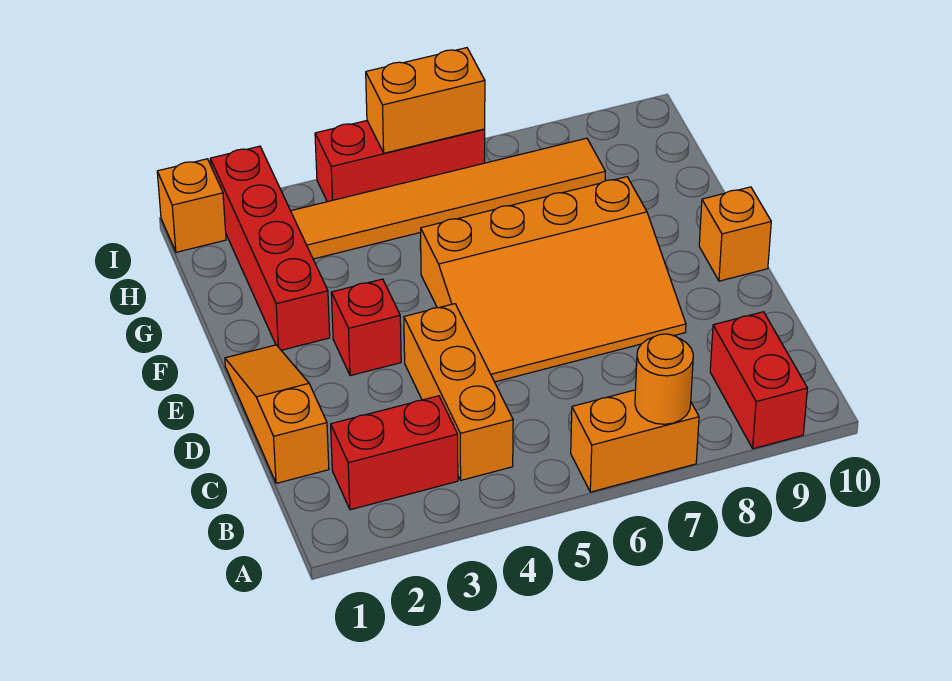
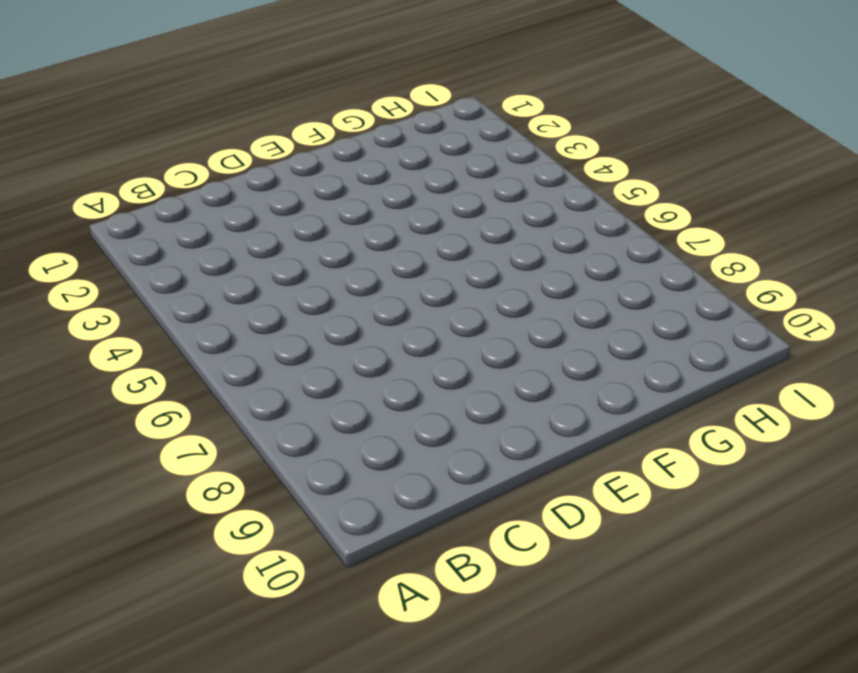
none -> orange 1x2 brick [571,390,699,492]
none -> red 1x2 brick [710,312,807,449]
none -> red 1x2 brick [331,396,458,510]

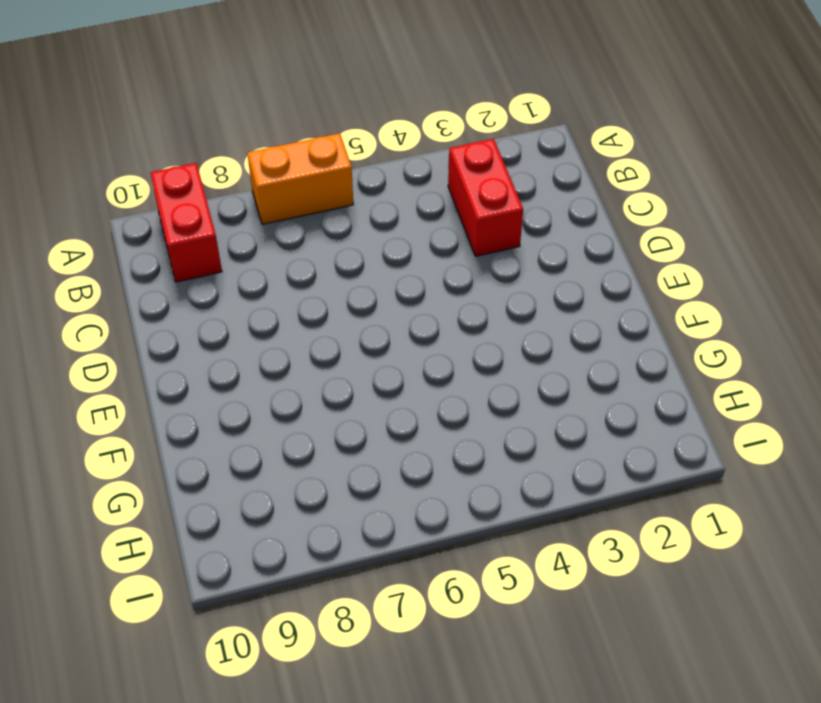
red 1x2 brick [448,139,523,256] -> red 1x2 brick turned to [331,396,458,510]
none -> orange 1x3 brick [404,304,513,480]
none -> orange 1x3 slope [225,345,329,483]
none -> orange 3x4 slope [421,177,686,382]

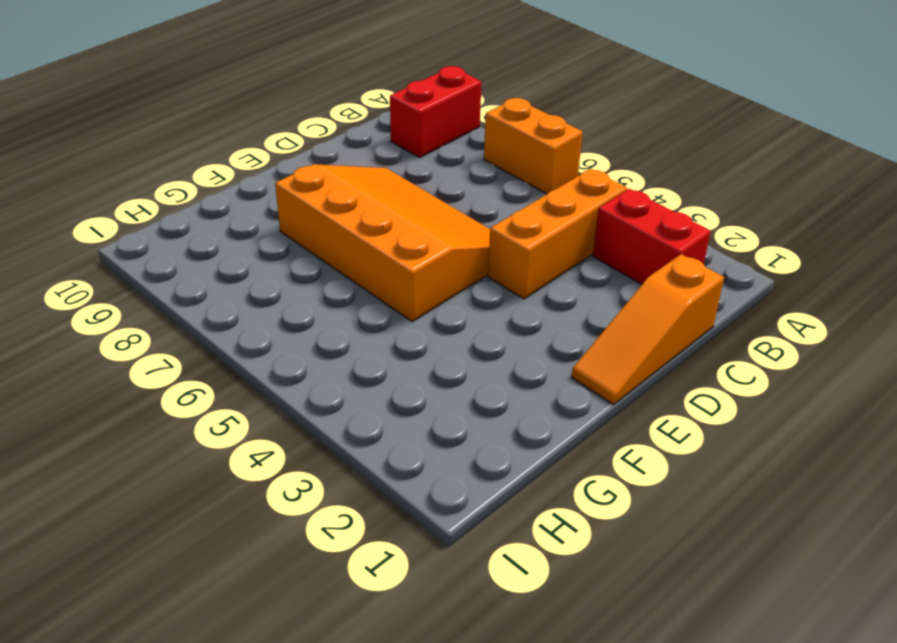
none -> red 1x1 brick [331,279,401,376]
none -> orange 1x1 brick [699,187,771,281]
none -> red 1x4 brick [210,146,330,350]

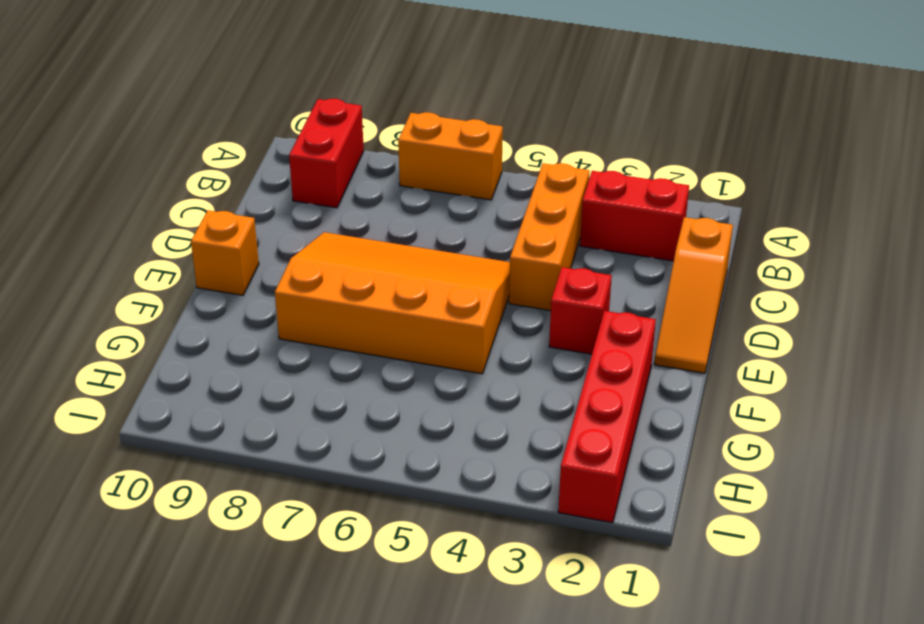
none -> orange 1x6 tile [291,138,605,259]
none -> orange 1x1 brick [157,159,226,252]
none -> red 1x3 brick [315,121,485,202]

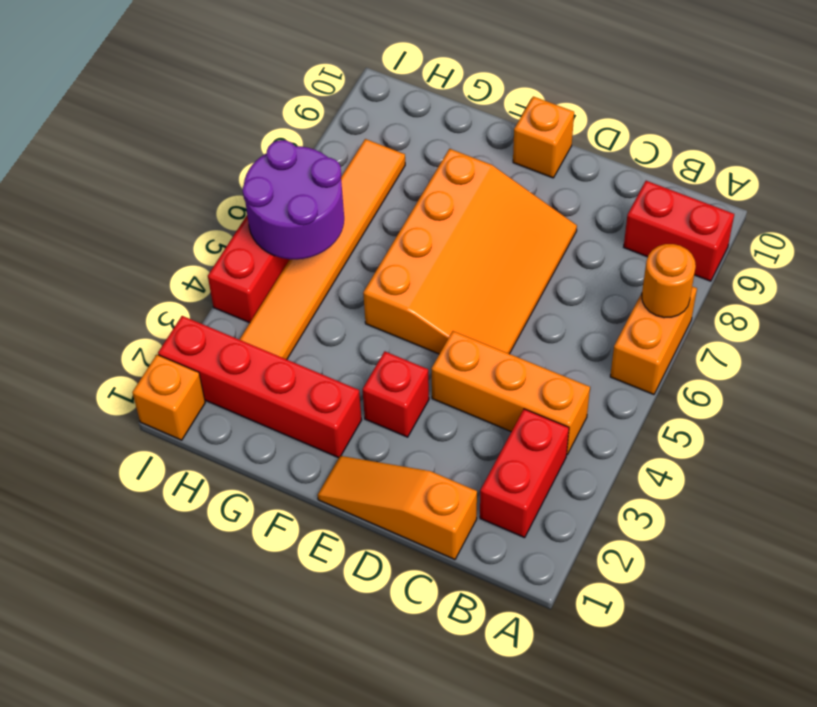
purple 2x2 round brick [243,140,344,259] -> orange 1x2 brick [366,48,485,153]

